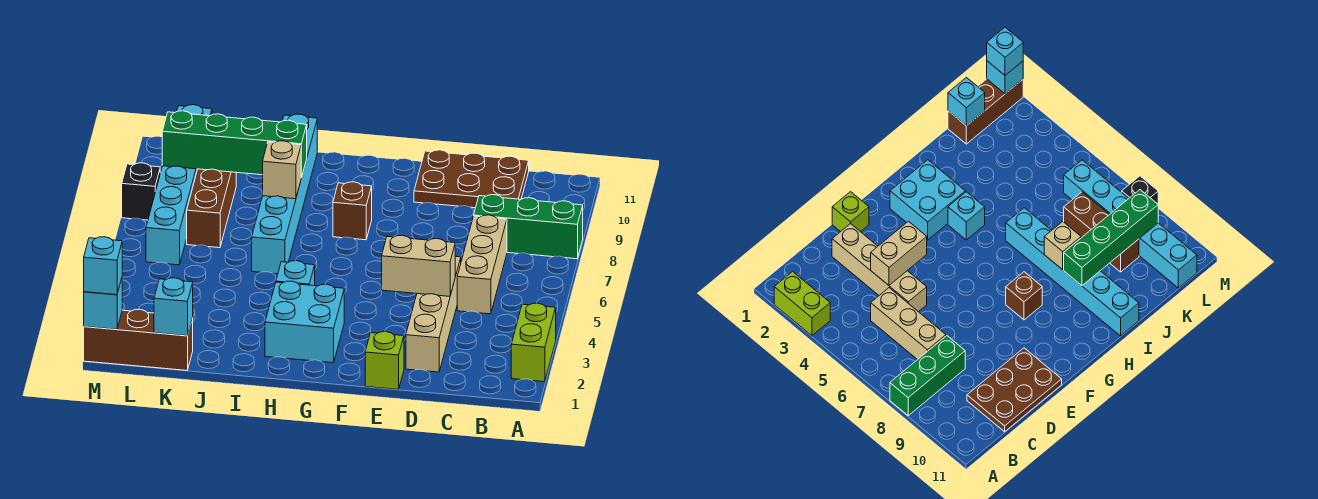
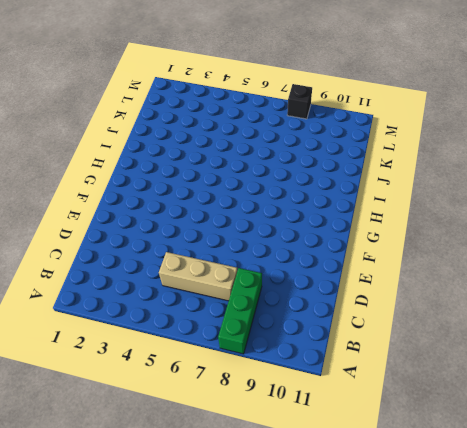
none -> lime 1x2 brick [511,303,556,382]
none -> brown 2x3 plate [414,150,529,208]
none -> tan 1x4 brick [406,256,461,372]

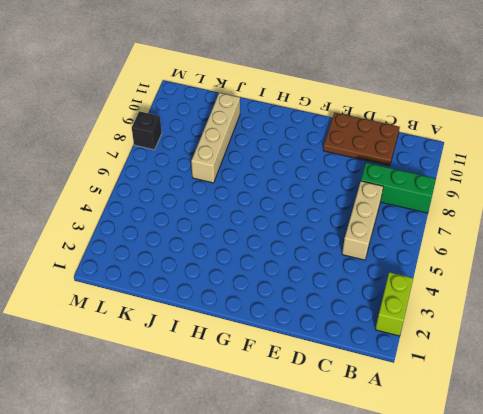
tan 1x4 brick [191,93,240,183] -> tan 1x4 brick moved to [406,256,461,372]
none -> lime 1x1 brick [365,332,404,389]
none -> cyan 2x2 brick [265,281,344,363]
none -> brown 1x1 brick [333,182,372,240]

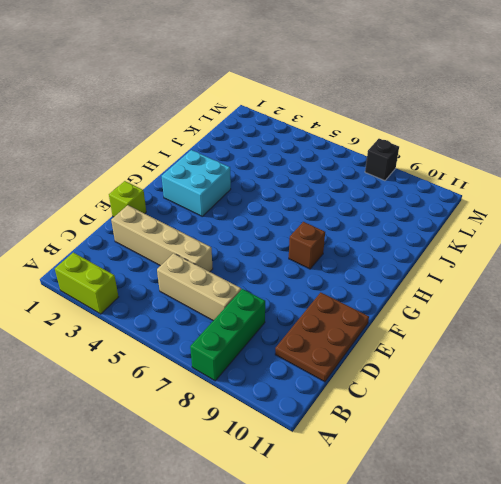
none -> cyan 1x1 brick [276,261,315,286]
none -> cyan 1x6 brick [252,114,317,274]
none -> brown 1x3 brick [84,309,193,370]

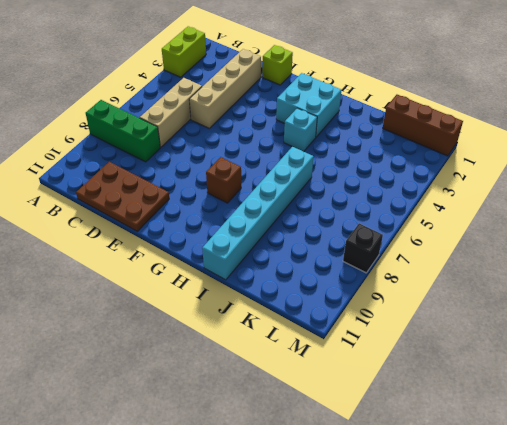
none -> brown 1x3 brick [187,169,236,248]
none -> cyan 1x6 brick [146,105,212,265]
none -> tan 1x2 brick [382,235,455,296]

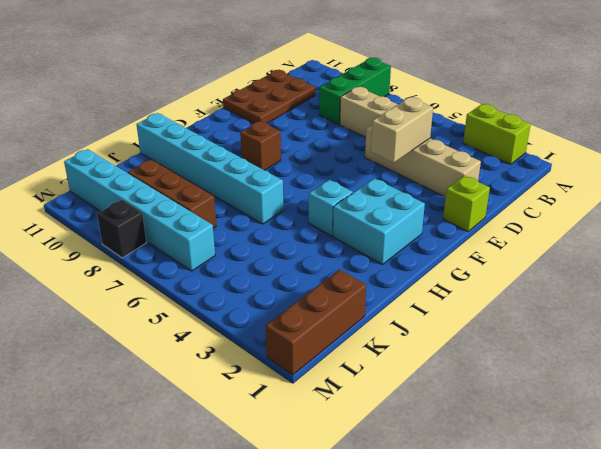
none -> tan 1x1 brick [263,141,301,199]
none -> green 1x4 brick [162,111,307,178]
none -> cyan 1x1 brick [154,278,193,336]

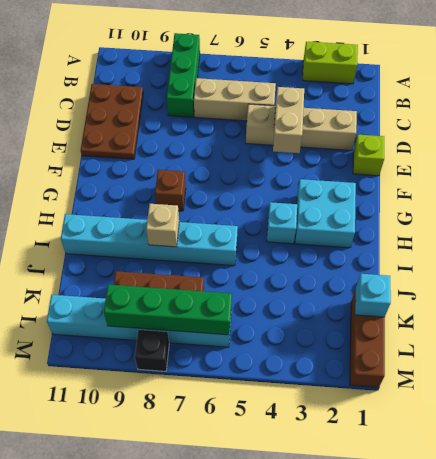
green 1x4 brick [104,285,232,335] -> green 1x4 brick turned to [162,111,307,178]
none -> cyan 1x1 brick [84,278,122,329]
none -> cyan 1x1 brick [84,237,122,295]

